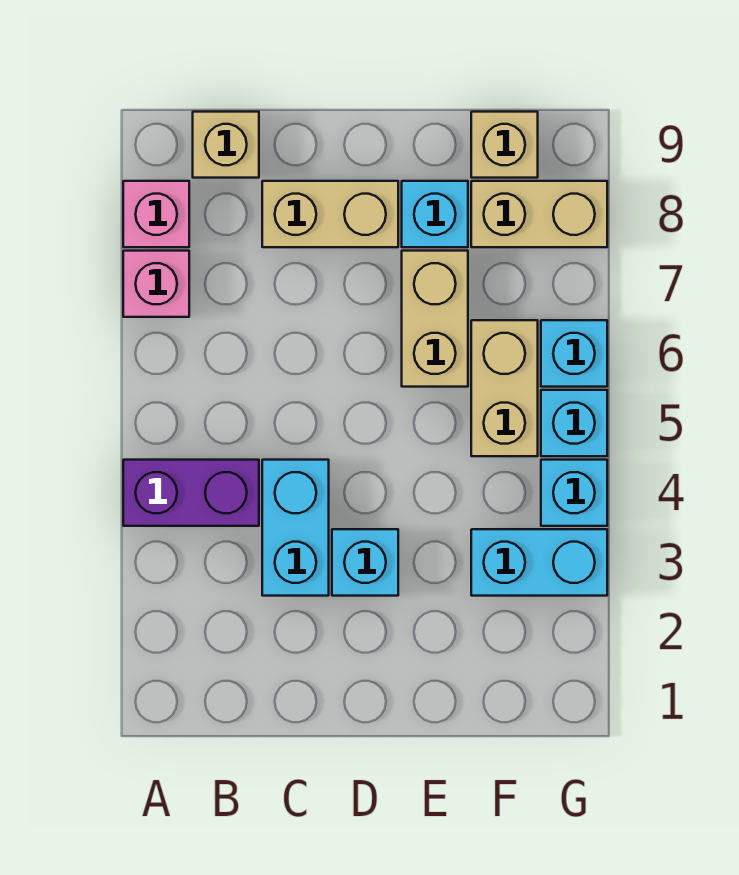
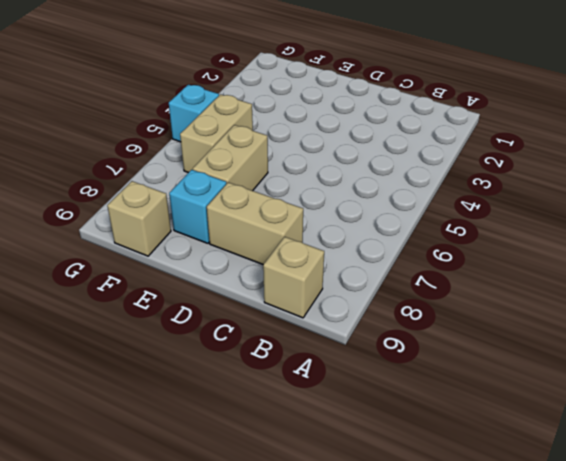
none -> purple 1x2 brick [123,460,259,526]
none -> pink 1x1 brick [123,251,189,317]
none -> pink 1x1 brick [123,181,189,247]

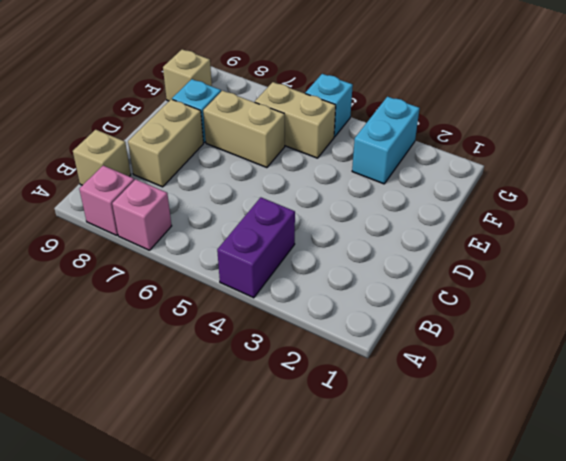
none -> cyan 1x2 brick [262,460,329,596]
none -> cyan 1x1 brick [332,529,398,596]
none -> tan 1x2 brick [471,181,607,247]

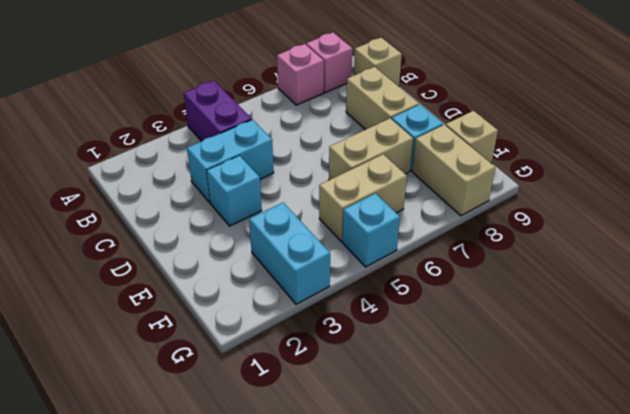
none -> cyan 1x1 brick [541,460,607,526]
none -> cyan 1x1 brick [541,320,607,387]

